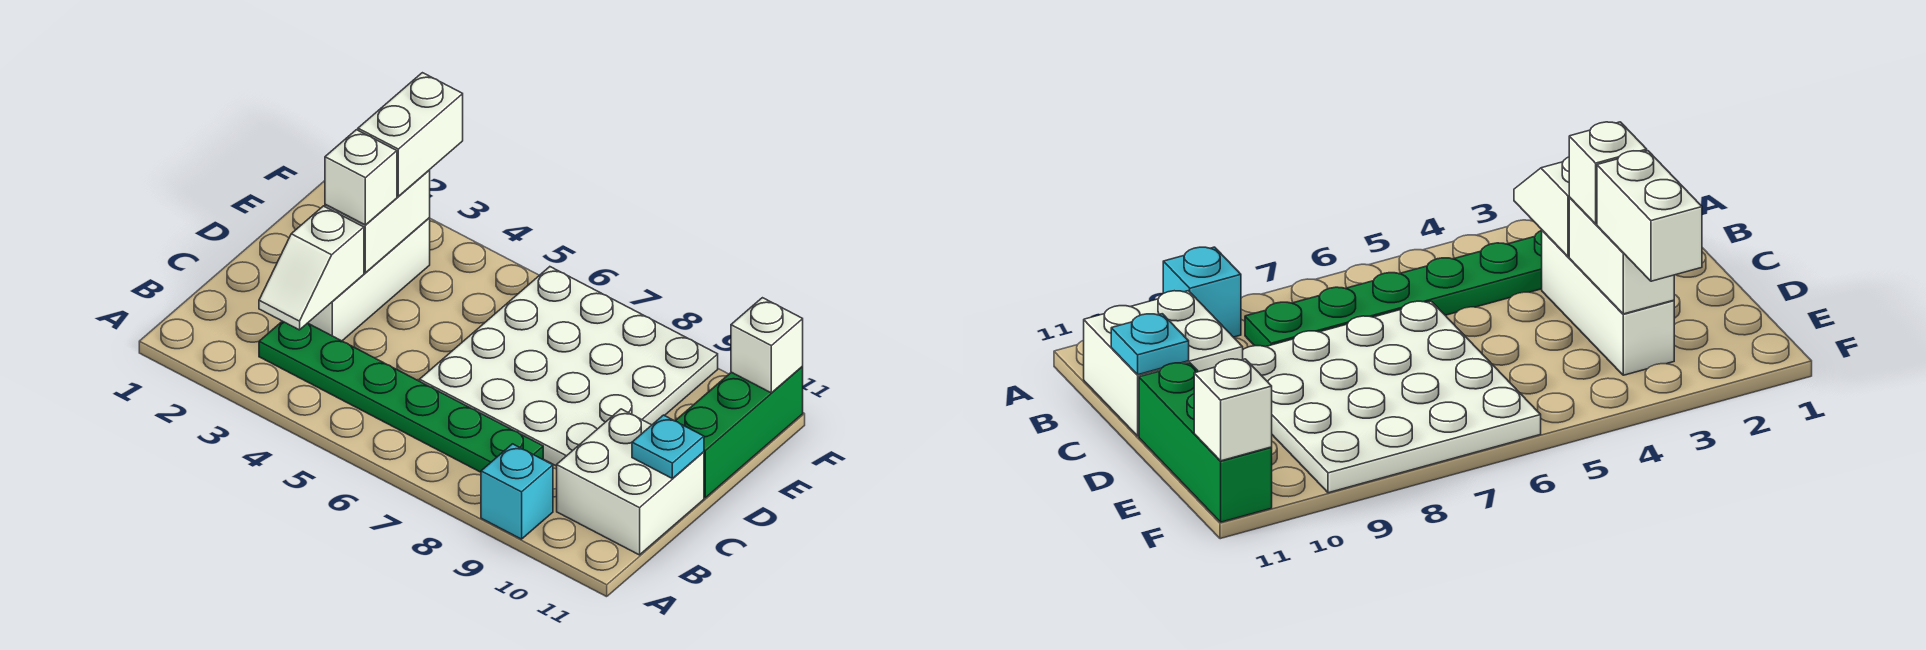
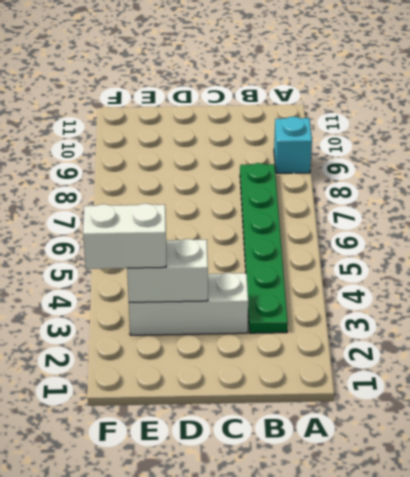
none -> white 2x2 brick [557,409,704,555]
none -> white 4x4 plate [420,267,718,466]
none -> green 1x3 brick [675,366,803,498]

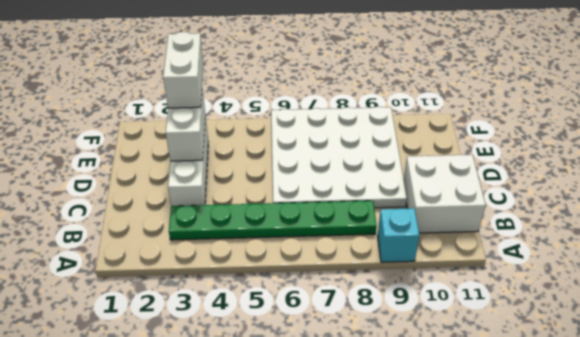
none -> green 1x3 brick [675,366,803,498]
none -> white 1x2 slope [259,206,364,330]
none -> cyan 1x1 plate [632,415,704,478]

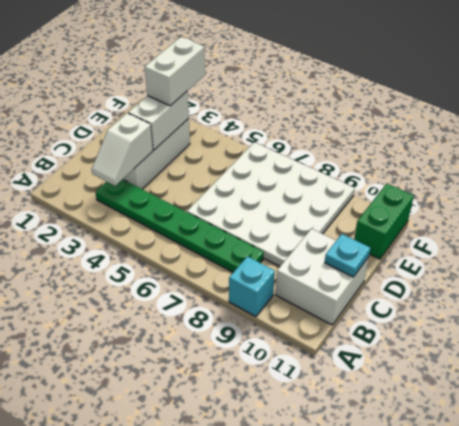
green 1x2 brick [354,184,414,259] -> green 1x3 brick [675,366,803,498]
none -> white 1x1 brick [731,298,803,393]
none -> white 1x1 brick [325,130,397,225]

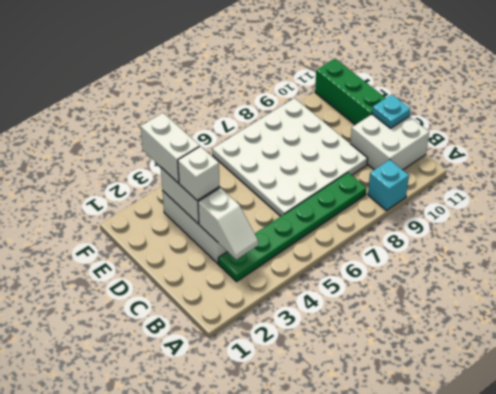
none -> white 1x1 brick [731,298,803,393]

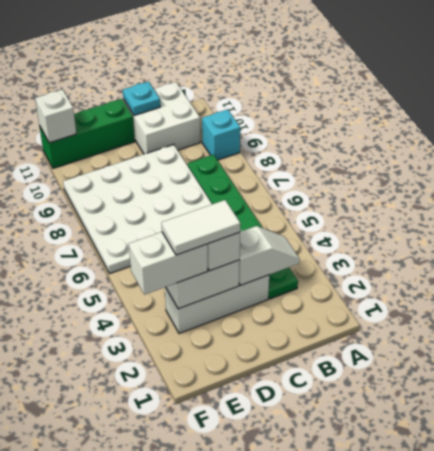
white 1x2 tile [162,200,240,255] -> none

